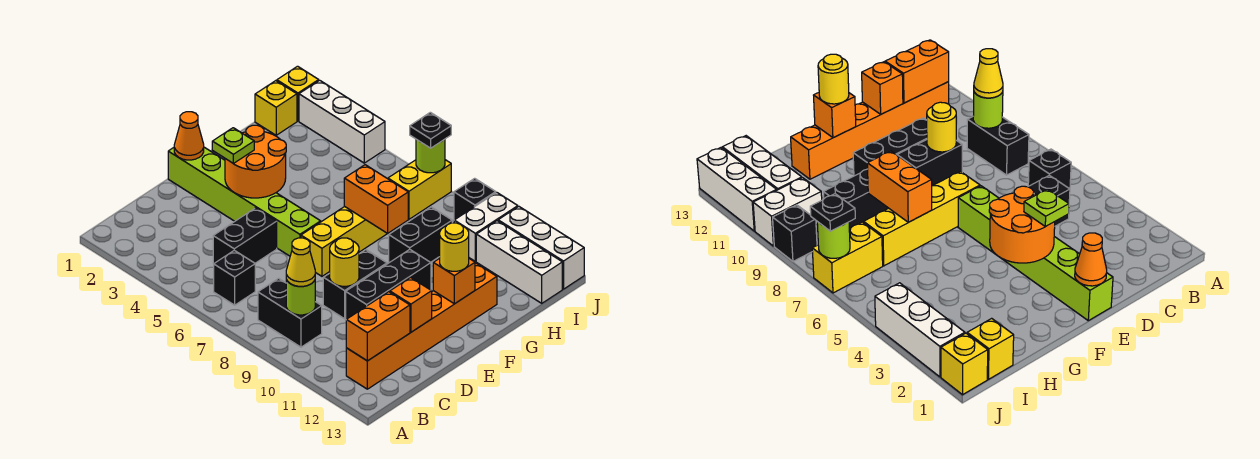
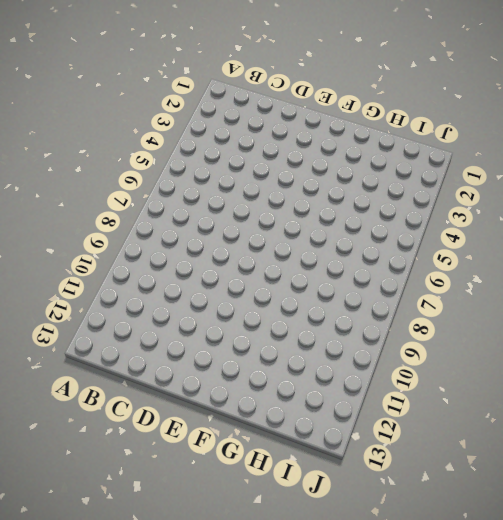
none -> black 1x1 brick [214,250,255,305]
none -> black 1x2 brick [258,278,322,347]
none -> orange 1x6 brick [346,263,497,389]
none -> black 1x2 brick [213,208,277,264]

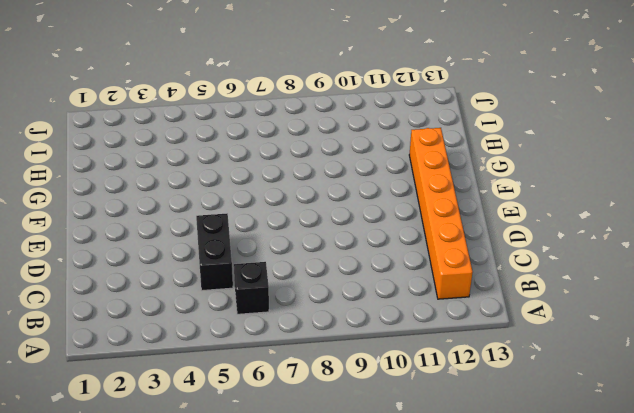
none -> black 1x2 brick [258,278,322,347]
none -> black 1x2 brick [323,250,387,319]
none -> black 1x3 brick [346,249,431,320]
none -> lime 1x6 brick [168,147,321,256]

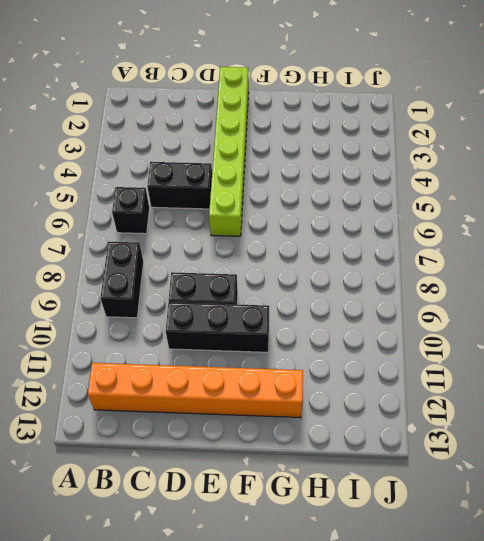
none -> yellow 1x4 brick [301,207,387,276]
none -> black 1x2 brick [389,207,452,263]
none -> yellow 1x1 brick [255,81,297,135]
none -> yellow 1x2 brick [388,160,451,219]

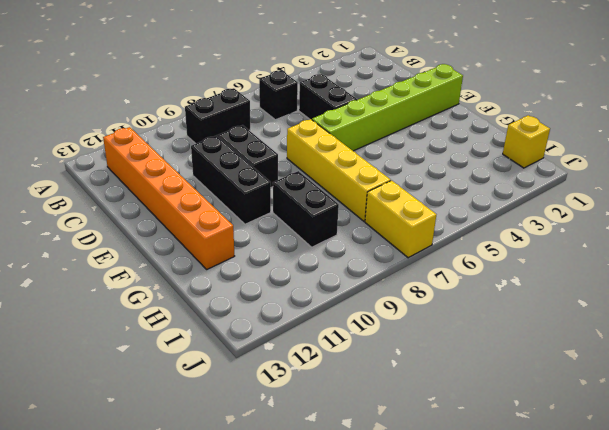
none -> white 1x2 brick [454,192,518,261]
none -> white 1x3 brick [476,221,562,303]
none -> yellow 1x1 brick [277,66,319,121]
none -> white 1x3 brick [299,80,385,163]

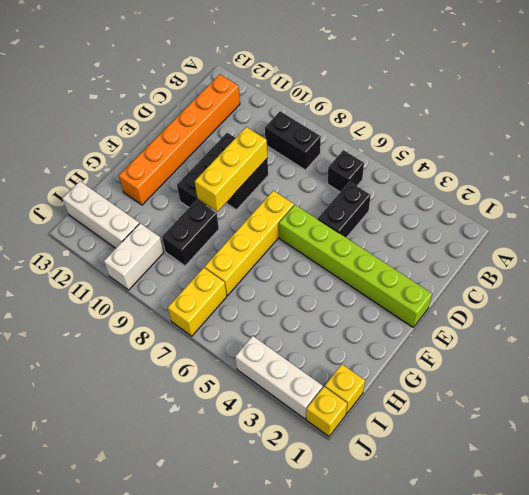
yellow 1x3 brick [195,127,267,212] -> yellow 1x1 round brick [330,238,359,286]
none -> black 1x1 brick [454,178,496,220]
none -> white 1x3 brick [498,207,584,289]
none -> lime 1x1 round brick [286,280,315,315]
none -> orange 1x2 brick [346,292,410,361]

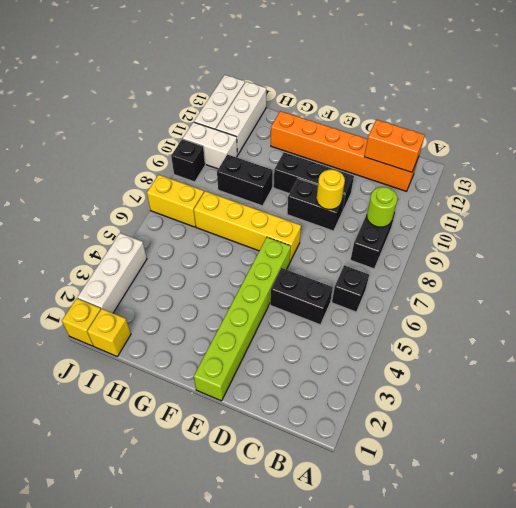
none -> orange 1x1 brick [390,278,432,332]
none -> orange 1x1 cone [174,112,204,160]
none -> orange 2x2 round brick [225,125,286,198]
none -> orange 1x1 brick [433,258,475,304]

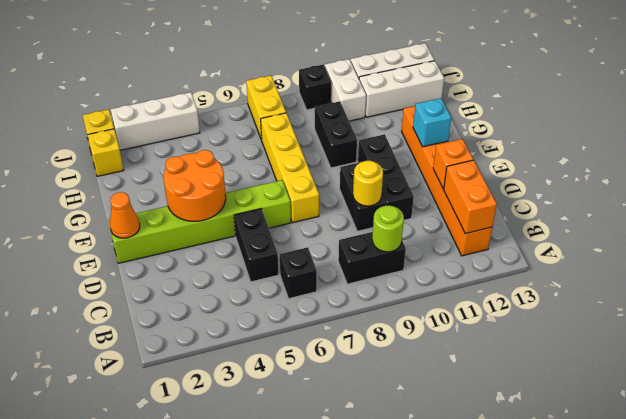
cyan 1x1 brick [413,98,451,147] -> orange 1x1 brick [433,258,475,304]
none -> orange 1x2 brick [344,165,408,234]
none -> lime 1x1 round brick [416,139,445,173]
none -> yellow 1x1 cone [286,238,315,286]
none -> lime 1x1 plate [212,128,254,163]

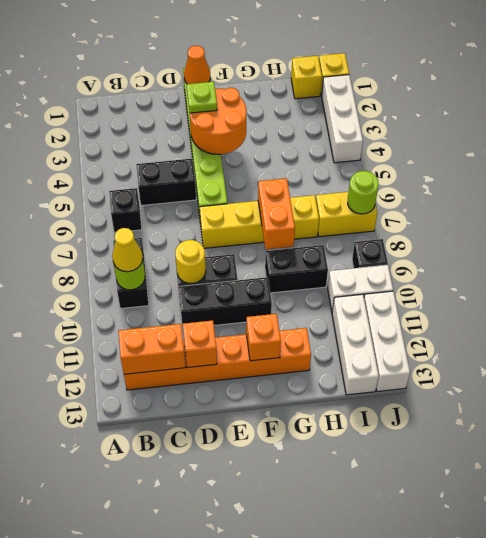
none -> yellow 1x1 round brick [440,223,469,271]
none -> black 1x1 plate [410,112,451,148]

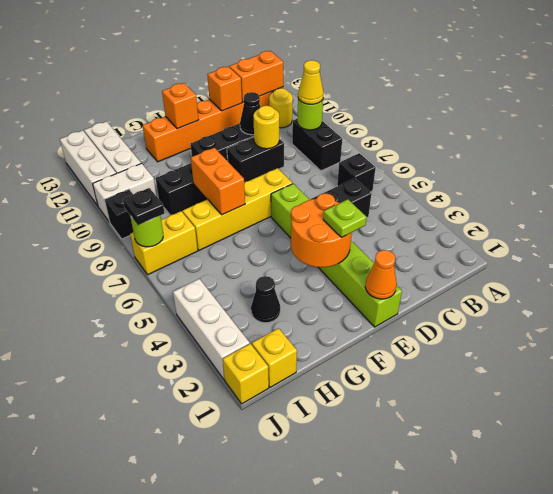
yellow 1x1 round brick [269,88,293,128] -> yellow 1x1 round brick moved to [440,223,469,271]
black 1x1 cone [240,92,260,135] -> none
black 1x1 cone [251,276,280,323] -> none

